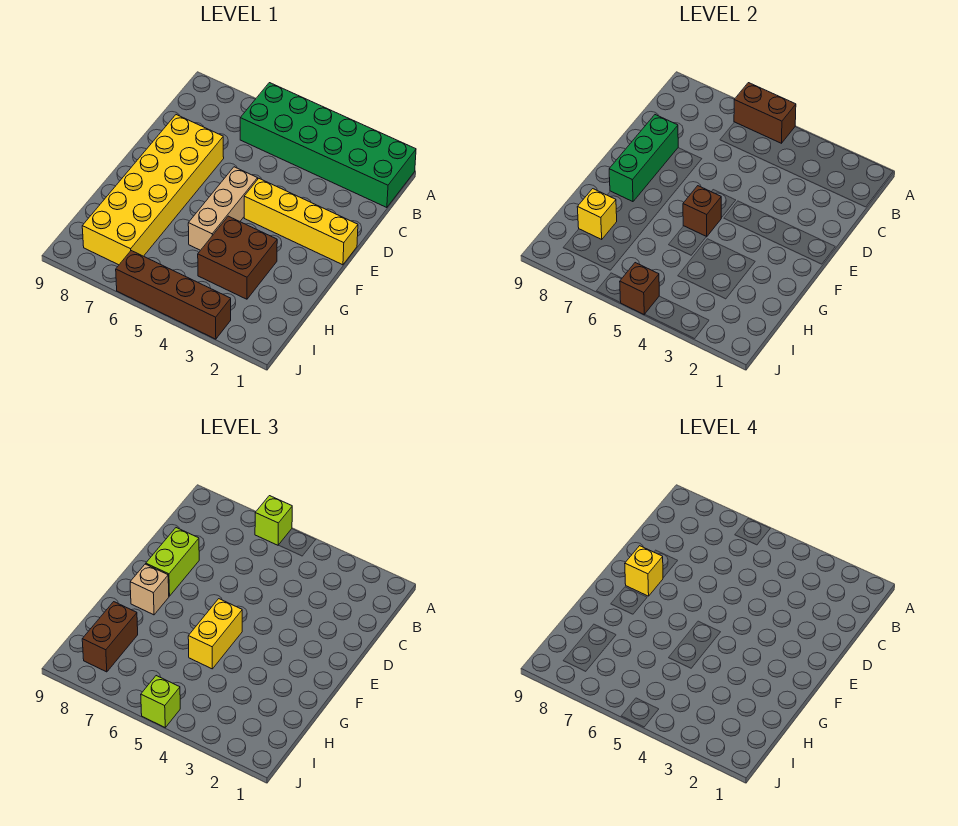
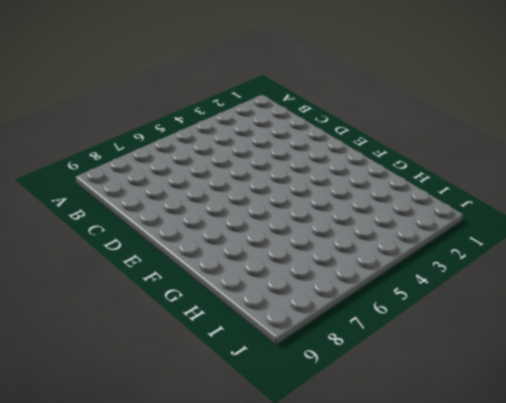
none -> green 2x6 brick [240,83,416,208]
none -> yellow 2x6 brick [82,115,224,265]
none -> yellow 1x4 brick [244,179,358,265]

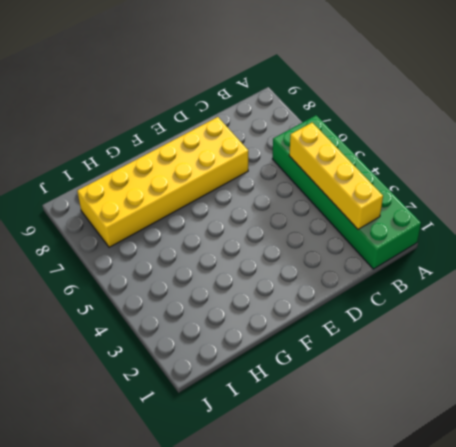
yellow 1x4 brick [289,123,383,229] -> yellow 1x4 brick moved to [244,179,358,265]
none -> tan 1x3 brick [188,167,258,250]
none -> brown 2x2 brick [198,216,277,299]
none -> brown 1x4 brick [116,251,231,339]

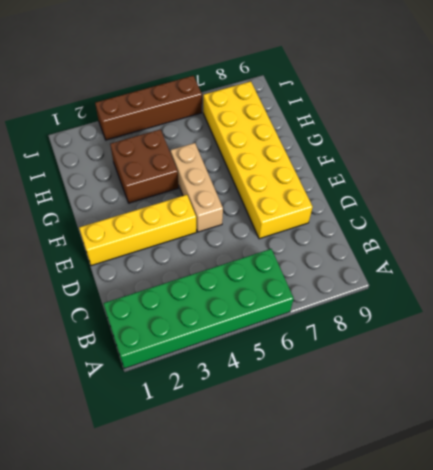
none -> brown 1x2 brick [734,83,796,143]
none -> green 1x3 brick [609,115,678,202]
none -> brown 1x1 brick [683,186,721,237]

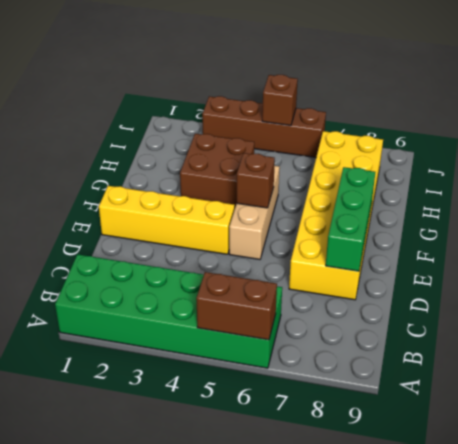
none -> yellow 1x1 brick [577,189,617,239]
none -> lime 1x1 brick [255,496,292,545]
none -> lime 1x2 brick [146,528,199,596]

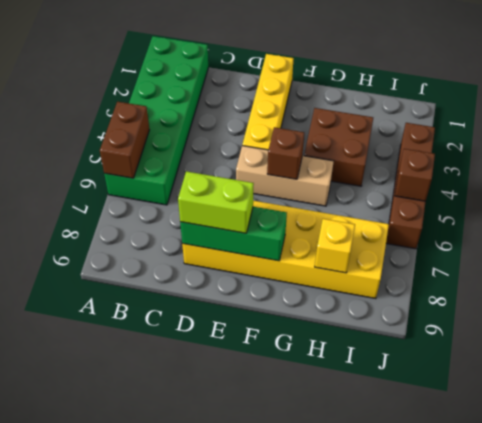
none -> lime 1x1 brick [255,496,292,545]
none -> yellow 1x2 brick [188,599,242,669]
none -> tan 1x1 brick [130,564,169,615]

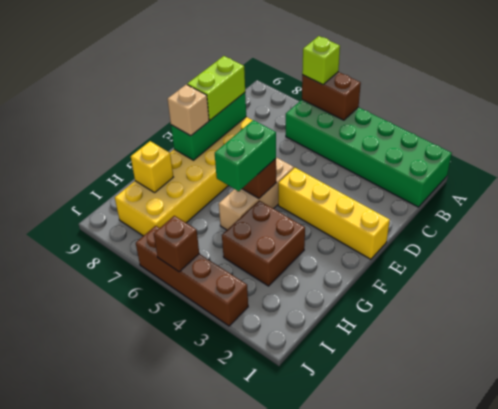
green 1x2 brick [215,120,276,191] -> yellow 1x2 brick [188,599,242,669]
none -> brown 1x2 brick [82,602,138,672]
none -> lime 1x1 brick [141,676,180,727]
none -> yellow 1x1 brick [625,546,663,596]

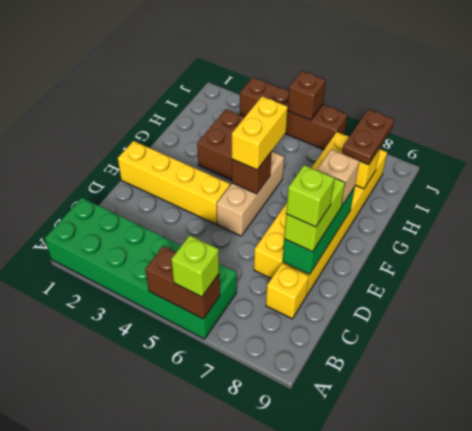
yellow 1x1 brick [266,263,309,319] -> yellow 1x1 brick moved to [625,546,663,596]
lime 1x1 brick [286,165,334,227] -> lime 1x1 brick moved to [141,676,180,727]
brown 1x2 plate [342,109,394,165] -> brown 1x2 brick [82,602,138,672]

